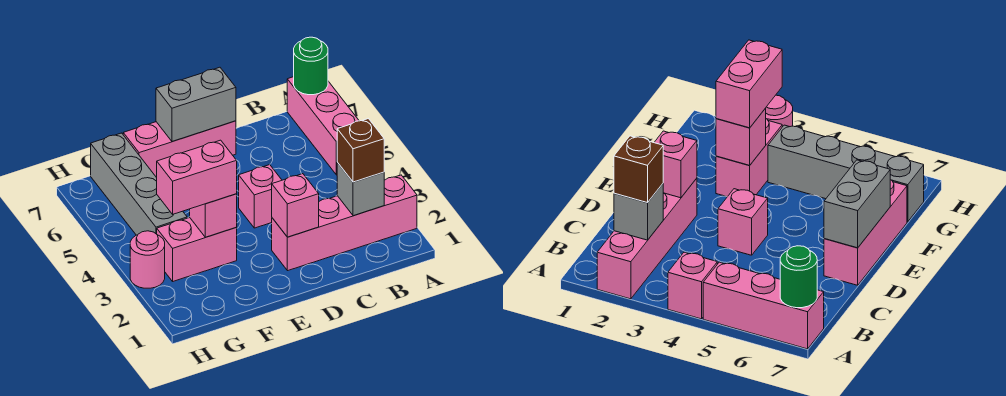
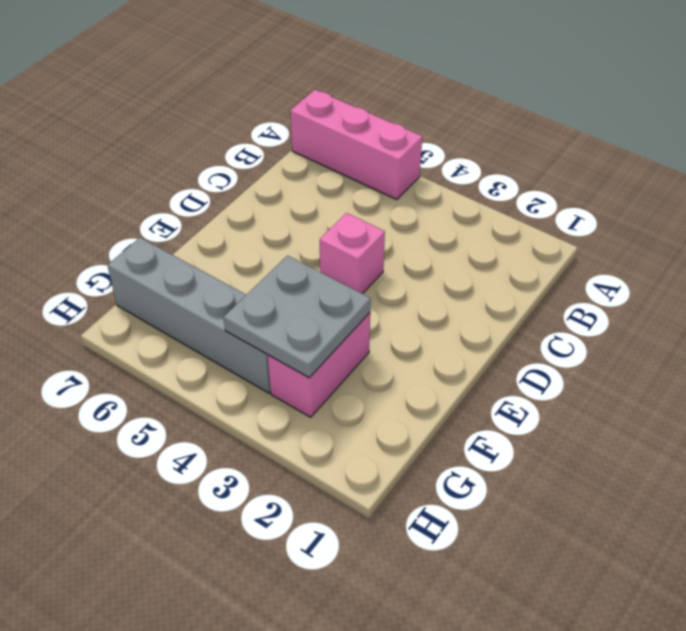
grey 2x2 plate [224,256,371,378] -> pink 1x1 brick [190,194,237,237]
none -> pink 1x4 brick [272,175,417,271]
none -> pink 1x1 brick [668,252,717,319]
none -> pink 1x3 brick [123,121,236,178]

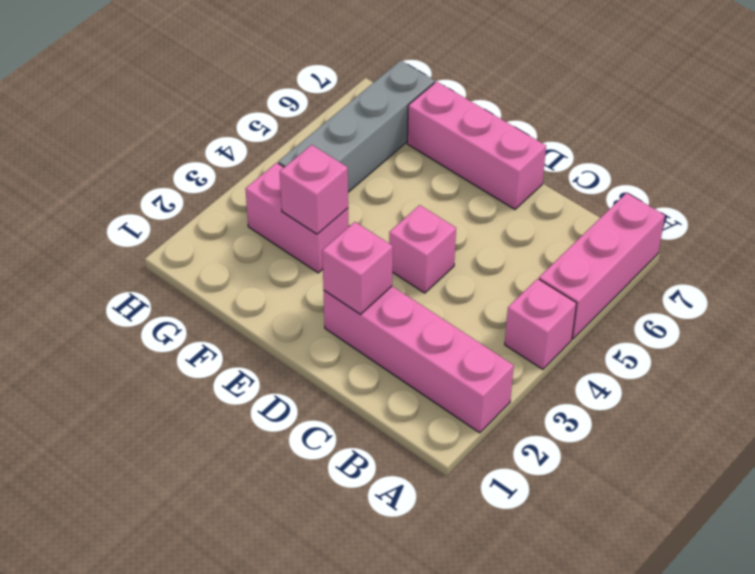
none -> pink 1x1 round brick [130,231,165,288]
none -> green 1x1 round brick [294,37,328,95]
none -> grey 1x1 brick [337,163,384,216]

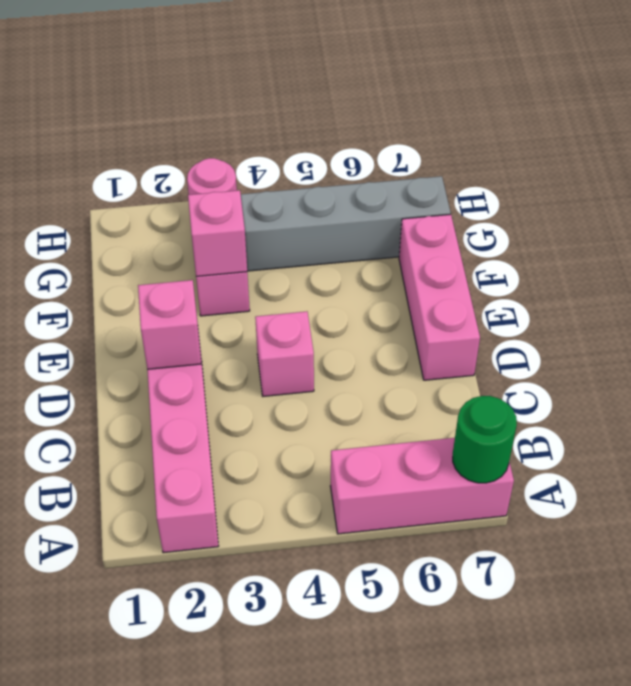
none -> pink 1x1 brick [668,252,717,319]
none -> grey 1x1 brick [337,163,384,216]
none -> grey 1x2 brick [156,67,236,142]

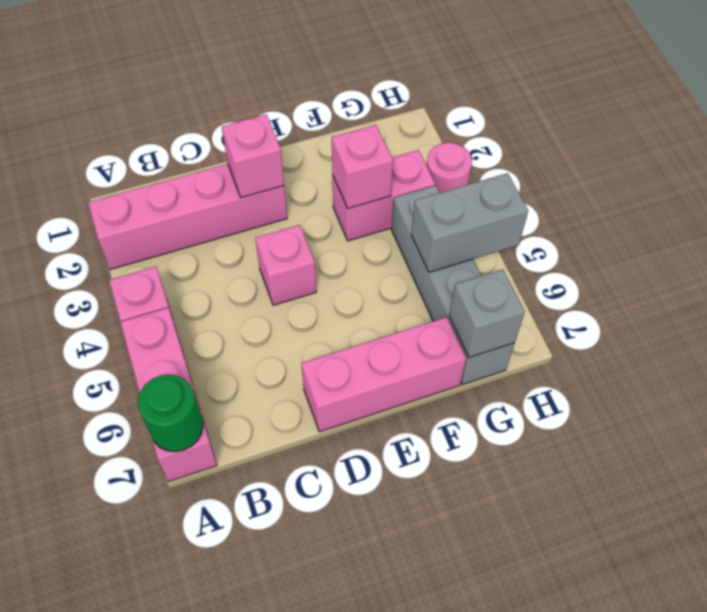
grey 1x2 brick [411,173,528,272] -> grey 1x2 brick moved to [156,67,236,142]
grey 1x1 brick [449,269,525,357] -> grey 1x1 brick moved to [337,163,384,216]
none -> brown 1x1 brick [337,119,384,182]
none -> pink 1x2 brick [157,140,237,214]

